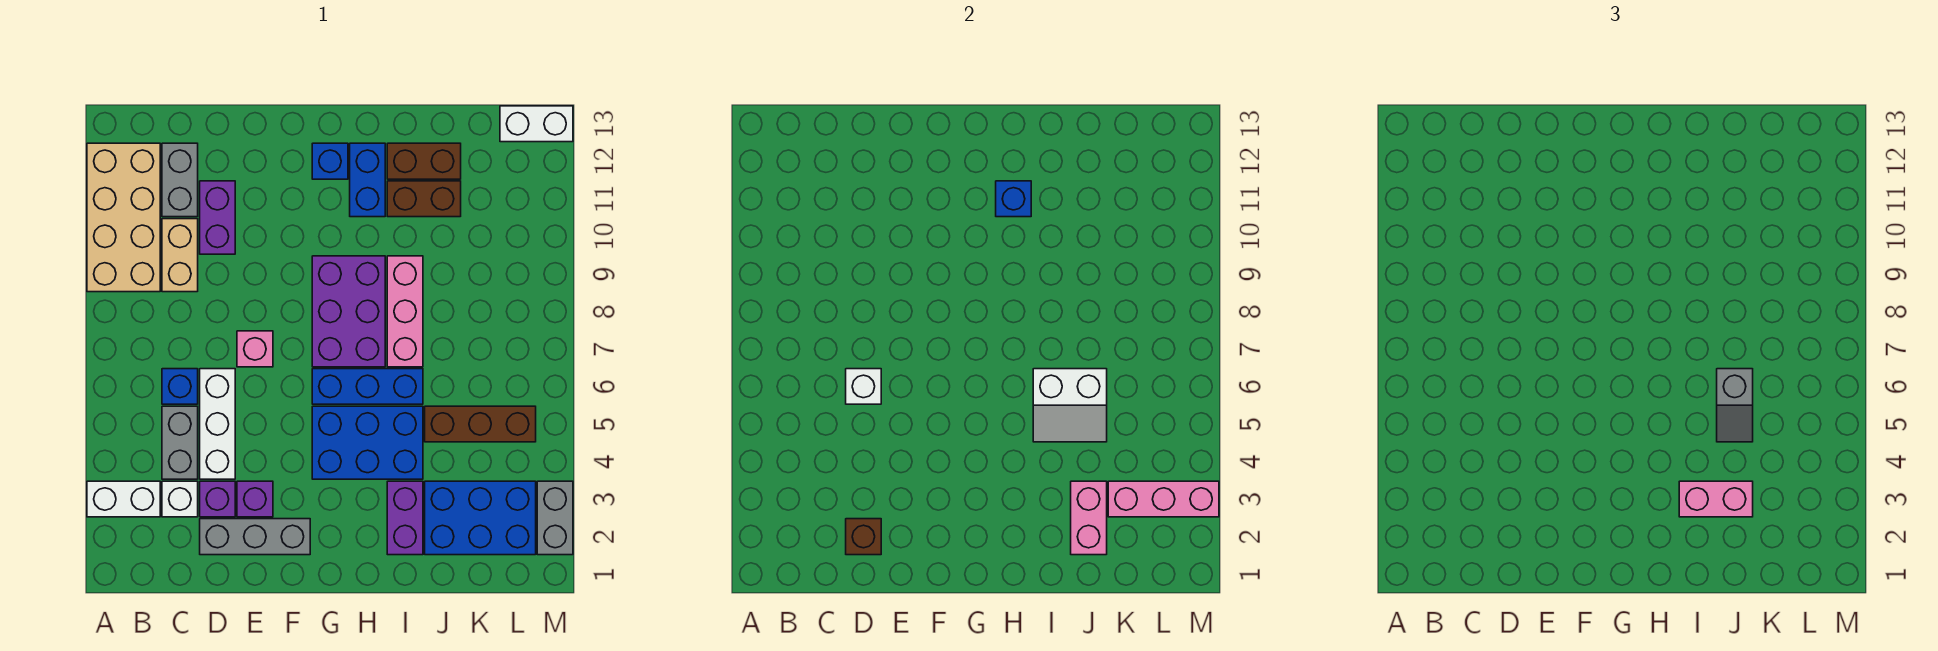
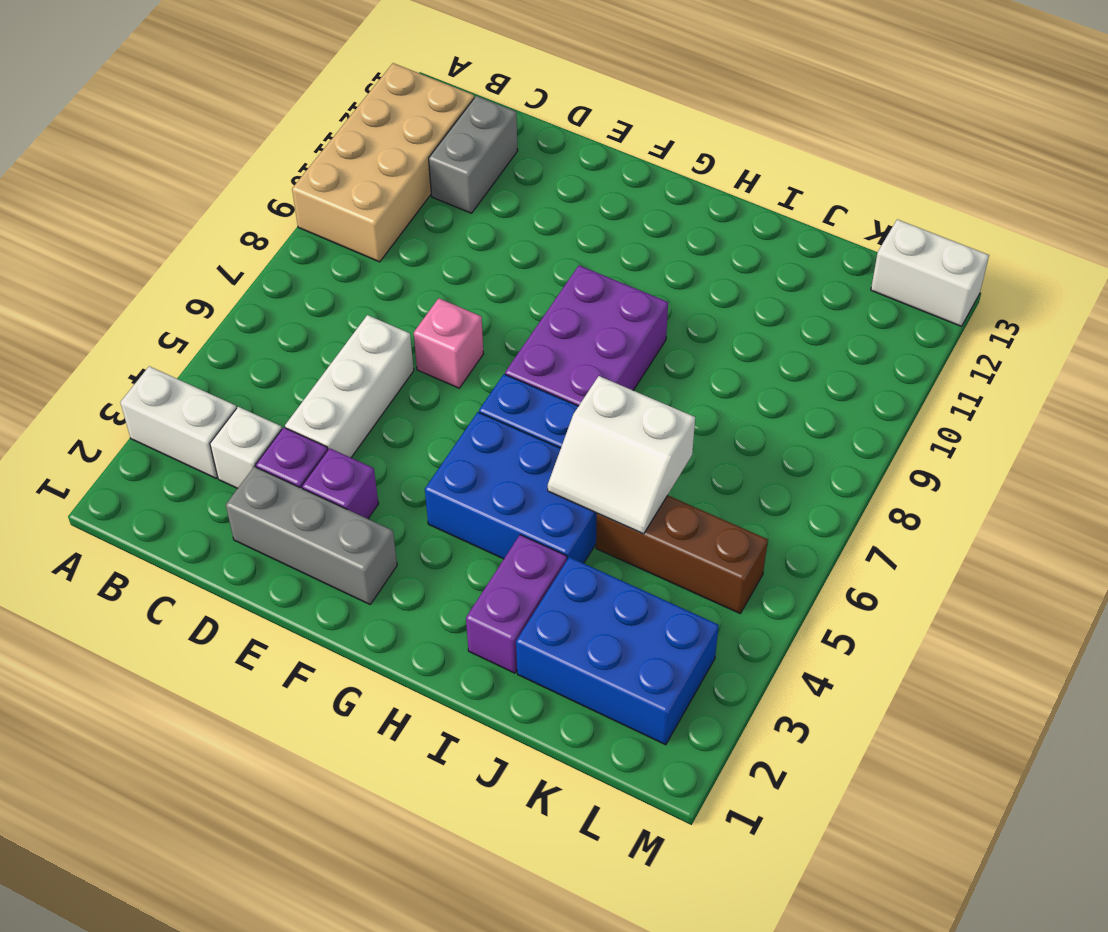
none -> grey 1x2 brick [162,406,198,479]
none -> blue 1x1 brick [162,369,198,404]
none -> tan 1x2 brick [162,219,198,292]
none -> purple 1x2 brick [200,181,235,254]

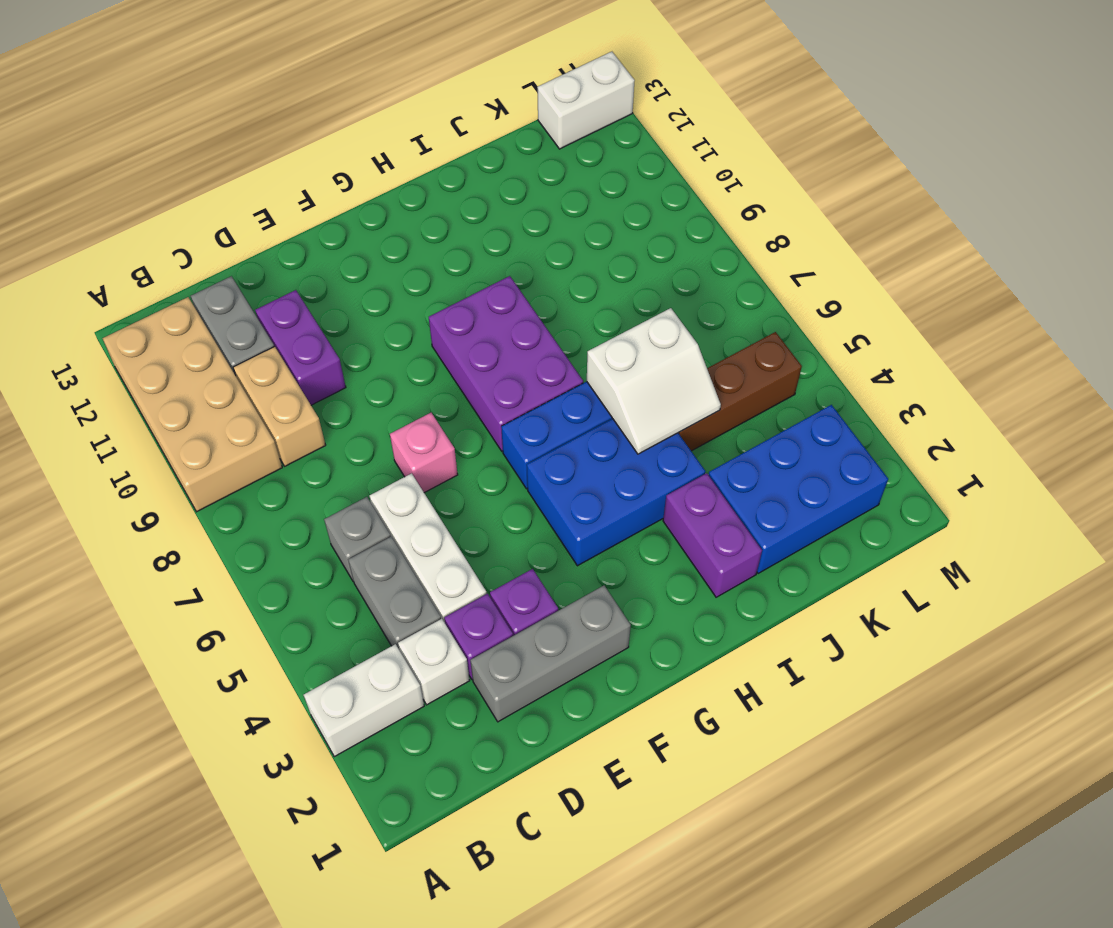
grey 1x1 brick [324,497,391,582] -> blue 1x1 brick [162,369,198,404]
none -> blue 1x1 brick [312,143,348,179]
none -> blue 1x2 brick [350,143,385,217]
none -> pink 1x3 brick [387,256,423,367]
none -> brown 1x2 brick [387,181,461,217]

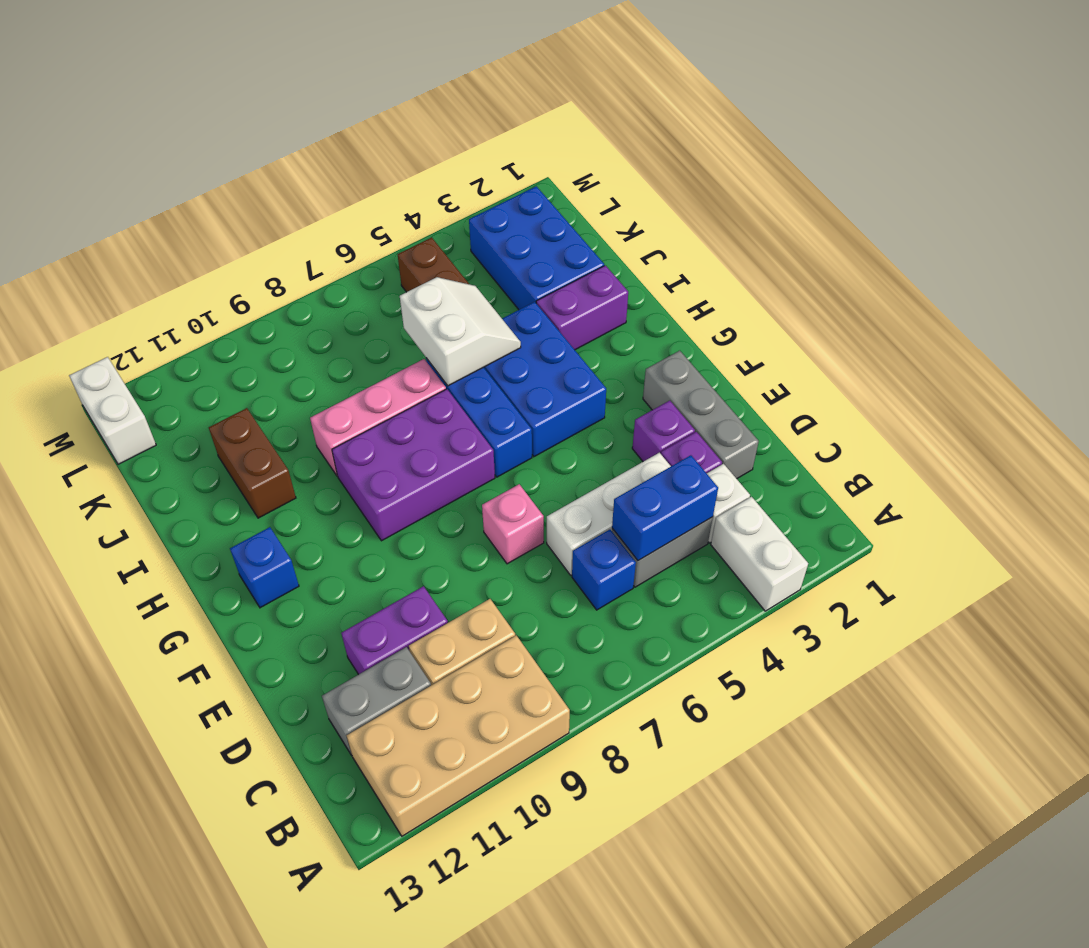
blue 1x2 brick [612,455,718,561] -> blue 1x2 brick moved to [350,143,385,217]
none -> brown 1x2 brick [387,143,461,179]
none -> grey 1x2 brick [537,481,573,555]
none -> brown 1x1 brick [846,519,881,555]
none -> white 1x1 brick [846,369,881,404]

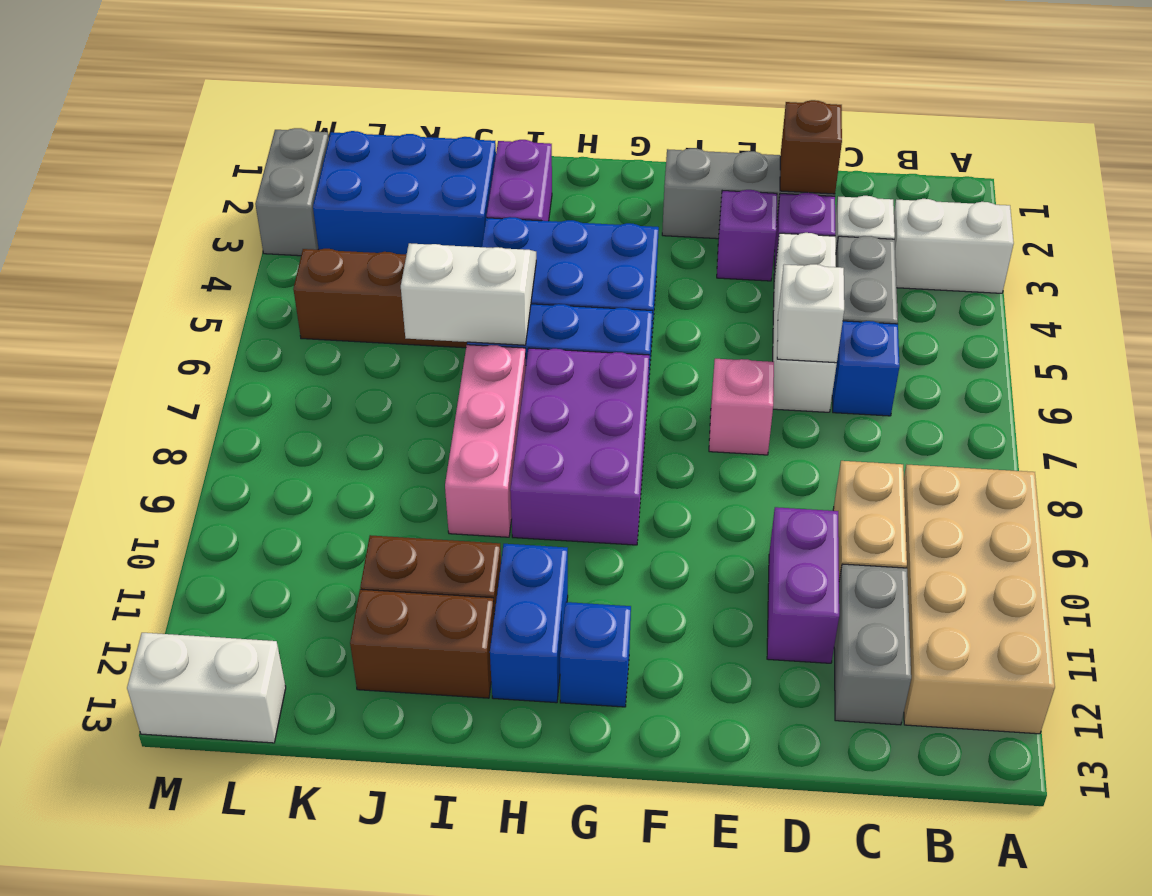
none -> blue 1x1 brick [996,181,1031,217]
none -> pink 1x2 brick [1071,481,1107,555]
none -> pink 1x3 brick [1108,481,1219,517]
none -> pink 1x2 brick [1679,481,1753,517]

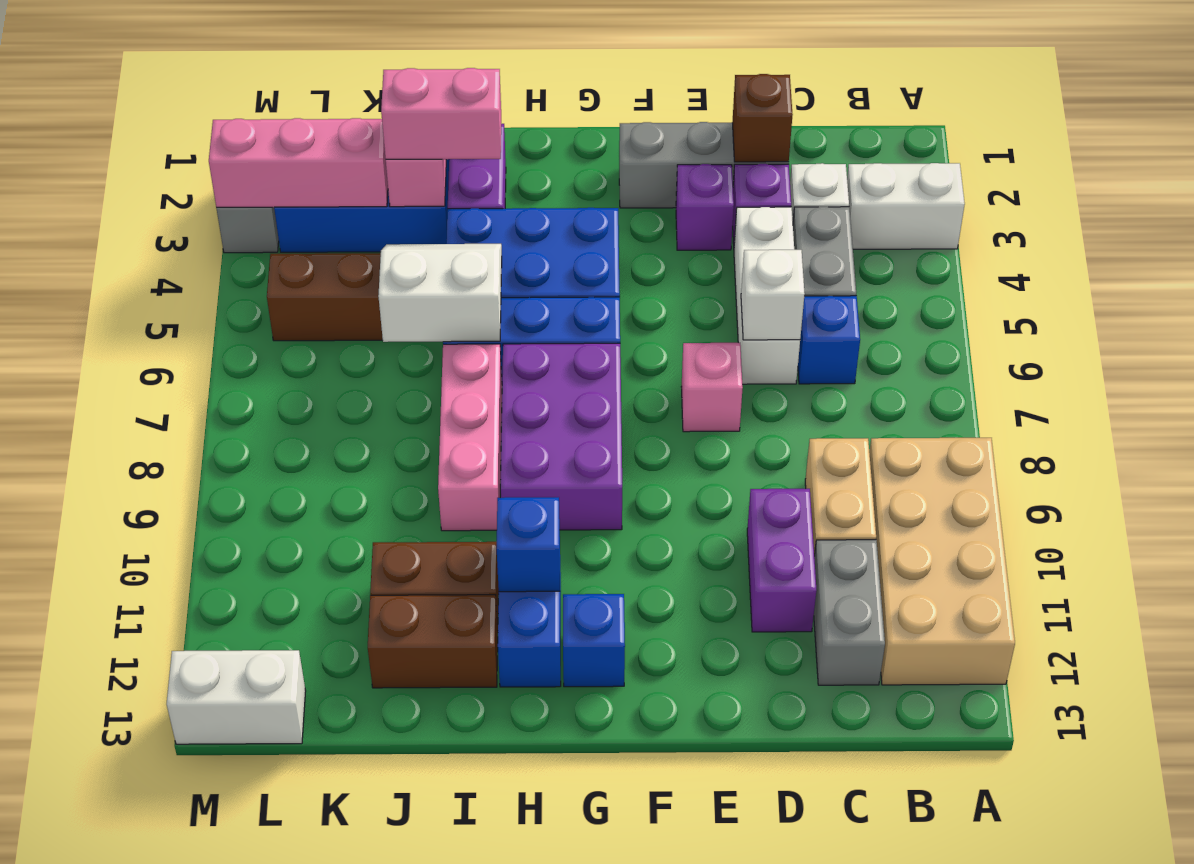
none -> grey 1x2 slope [1717,369,1753,442]

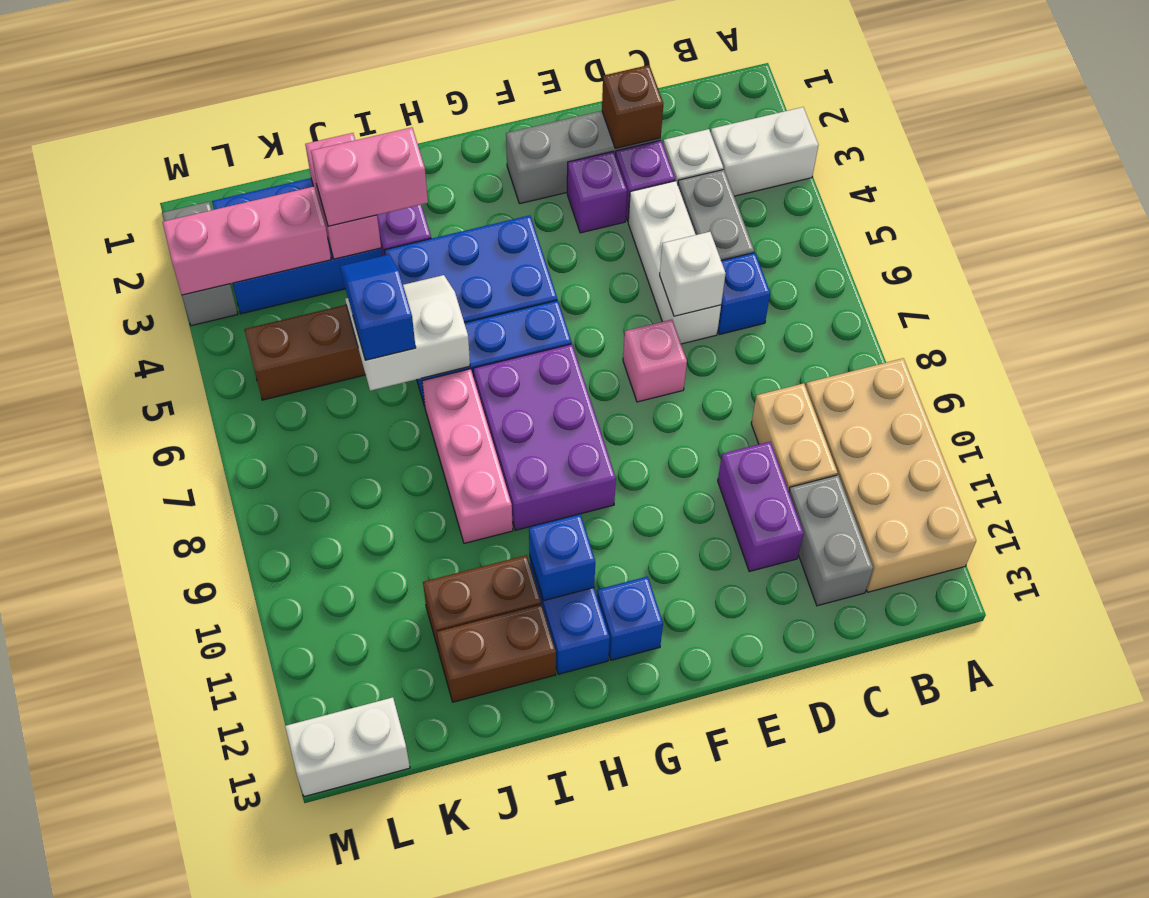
blue 1x2 slope [340,255,416,360] -> grey 1x2 slope [1717,369,1753,442]

